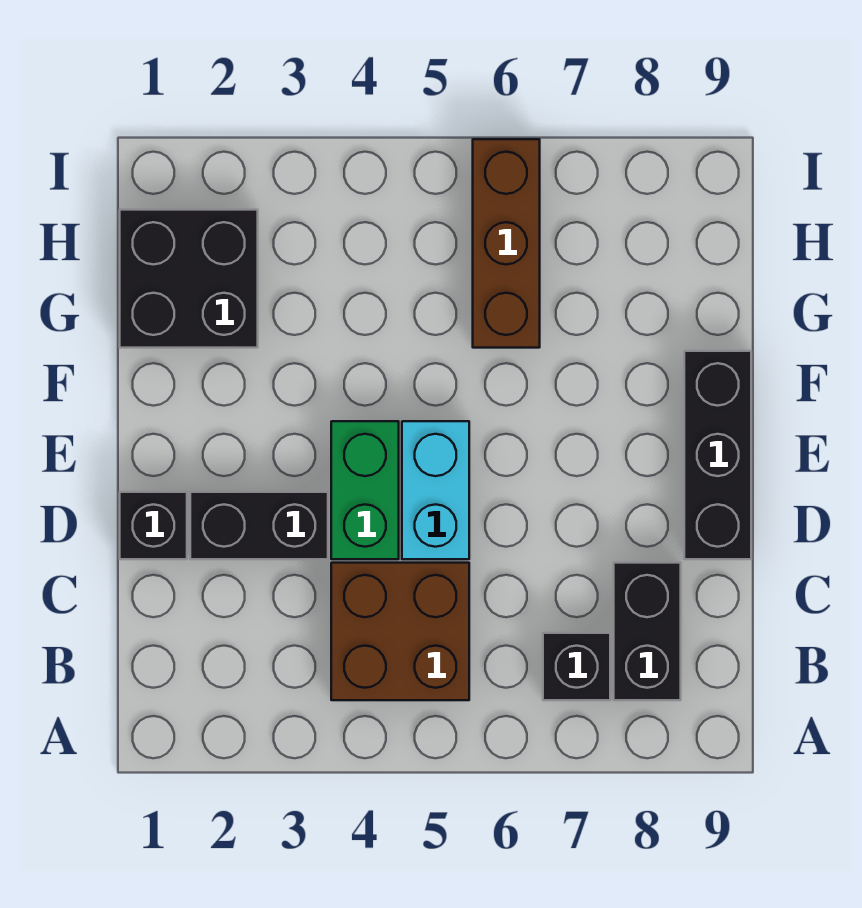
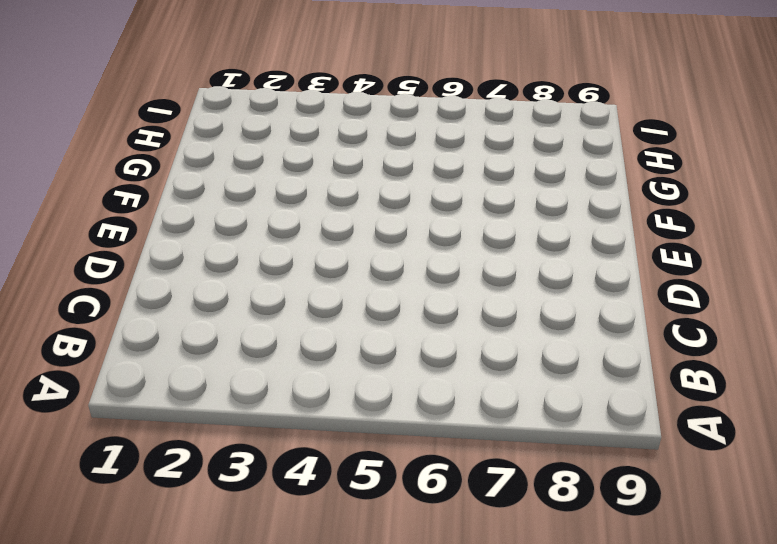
none -> brown 2x2 brick [331,563,469,700]
none -> black 1x1 brick [543,633,610,700]

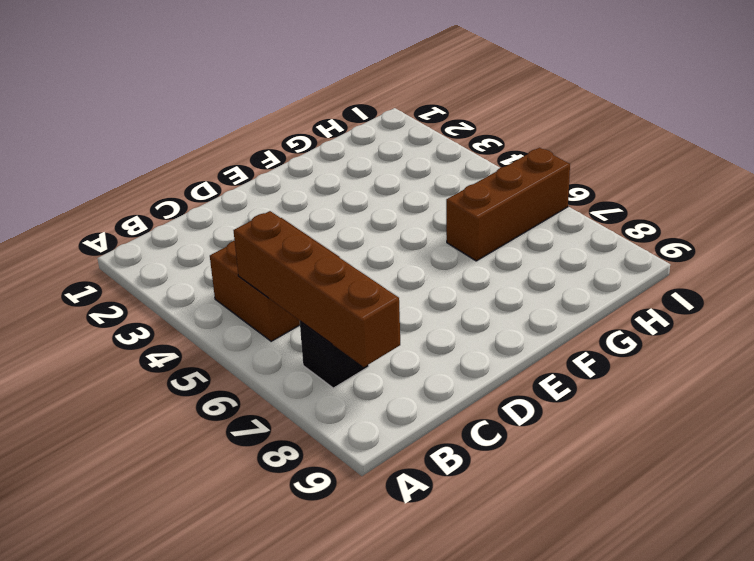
brown 1x4 brick [233,211,400,367] -> none
none -> black 1x2 brick [614,563,681,700]
none -> black 1x1 brick [120,492,187,559]

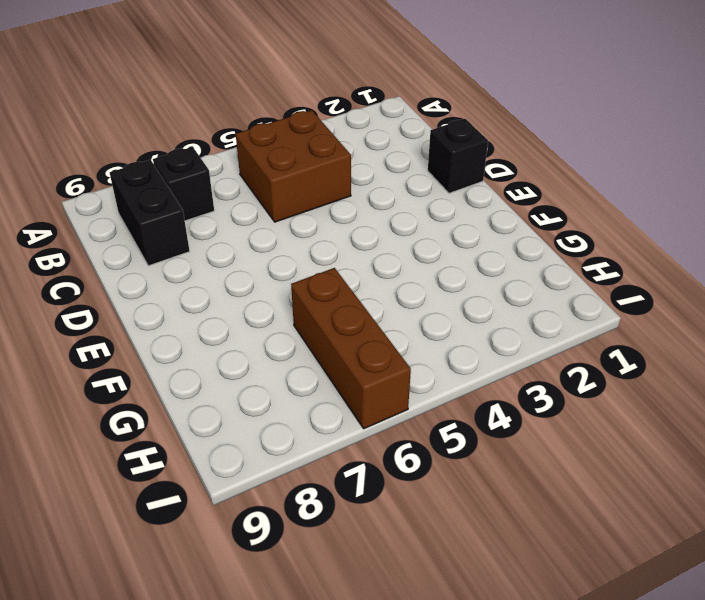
none -> black 1x2 brick [190,492,328,559]
none -> green 1x2 brick [331,421,399,559]

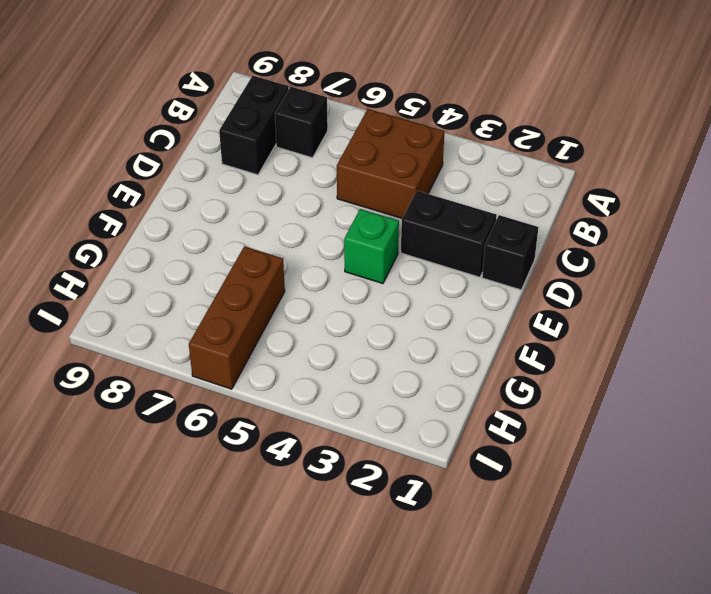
green 1x1 brick [344,209,399,284] -> green 1x2 brick [331,421,399,559]
none -> cyan 1x2 brick [402,421,469,559]
none -> black 1x3 brick [684,351,751,559]

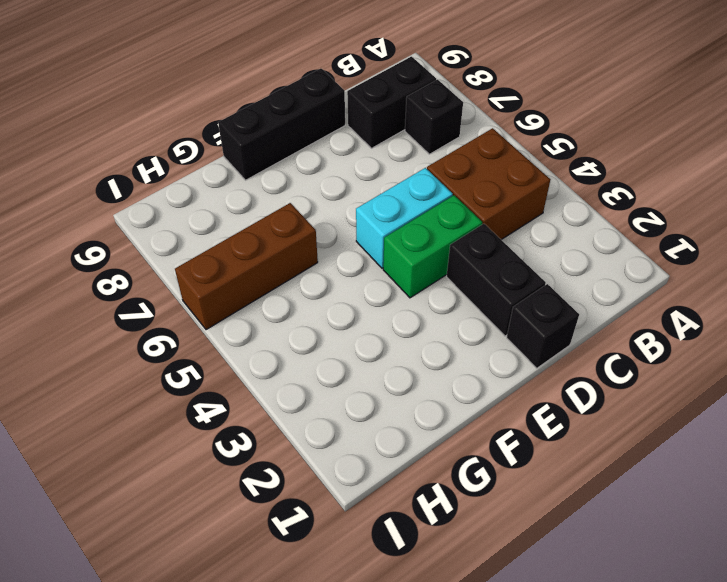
none -> black 2x2 brick [120,210,258,348]

